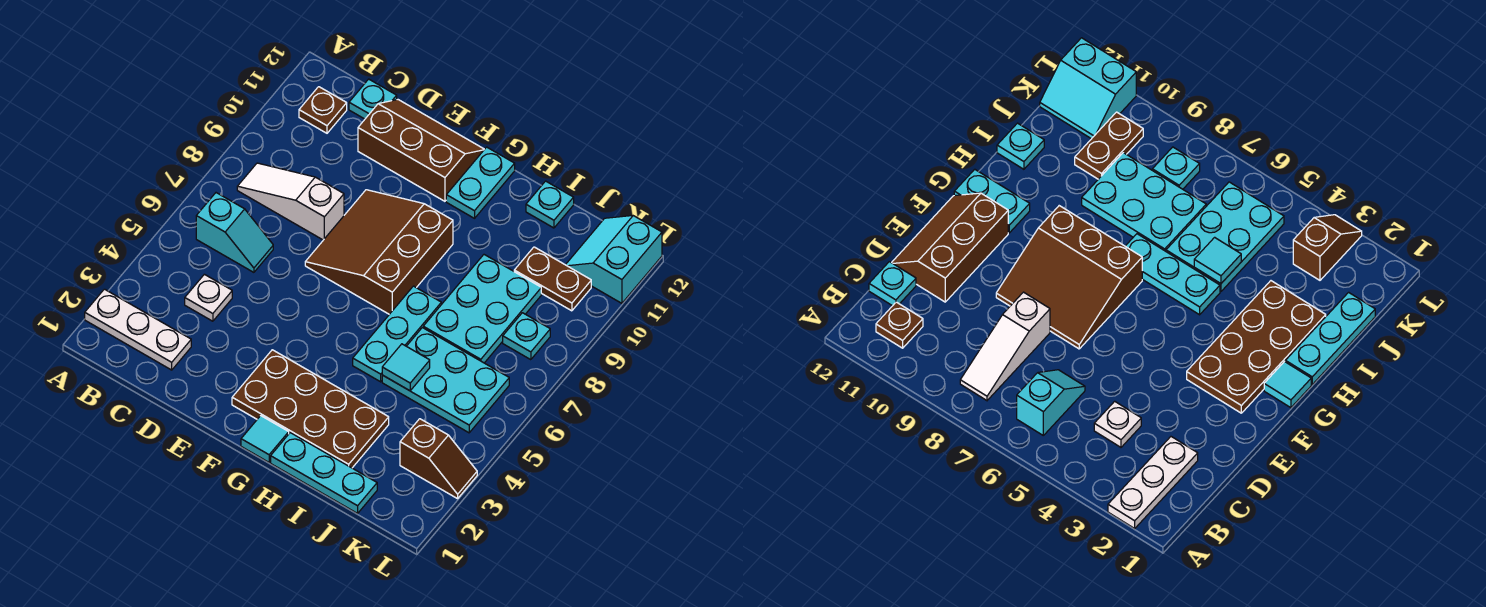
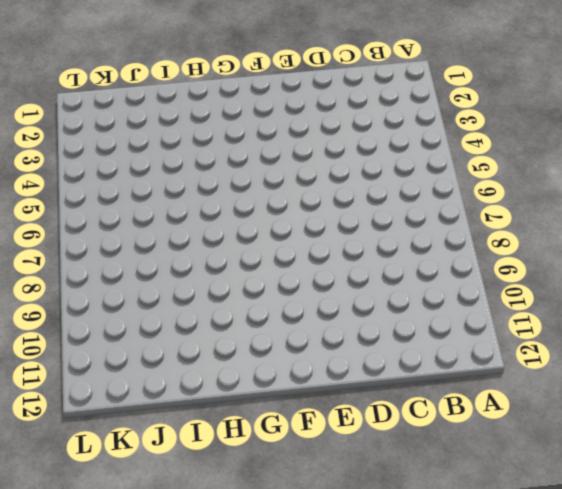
none -> white 1x3 plate [85,289,191,370]
none -> cyan 1x2 slope [196,193,273,272]
none -> white 1x3 slope [237,163,344,240]

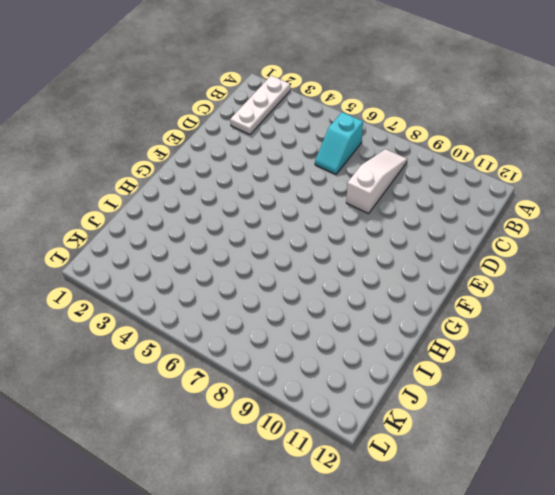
none -> brown 1x1 plate [299,87,347,133]
none -> white 1x1 plate [185,274,232,321]
none -> cyan 1x1 plate [349,79,397,119]

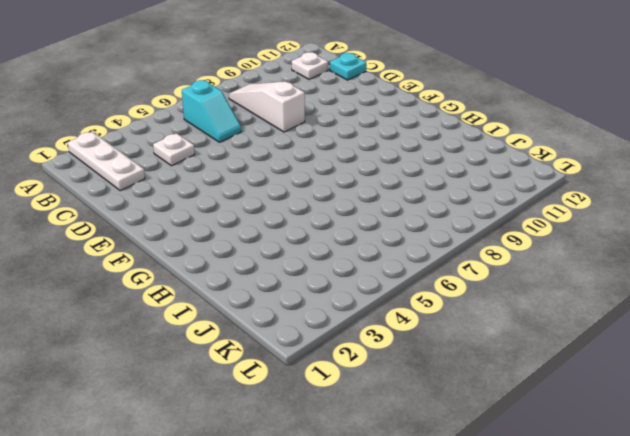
white 1x1 plate [292,52,328,79] -> brown 1x1 plate [299,87,347,133]
none -> brown 2x3 slope [358,100,484,201]
none -> brown 3x3 slope [305,190,453,314]
none -> brown 2x4 plate [232,350,389,468]

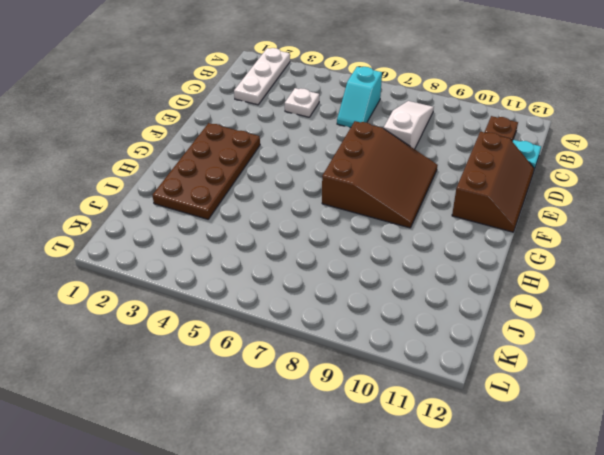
brown 3x3 slope [322,121,438,228] -> brown 3x3 slope turned to [305,190,453,314]
none -> cyan 1x1 tile [241,416,289,462]
none -> cyan 1x2 plate [446,147,515,218]
none -> cyan 1x3 plate [271,433,377,513]

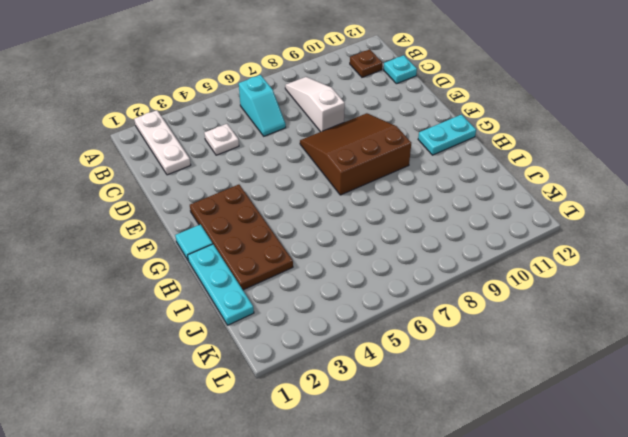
none -> brown 2x3 slope [358,100,484,201]
none -> cyan 1x3 plate [353,286,441,382]
none -> cyan 2x3 plate [382,328,509,433]

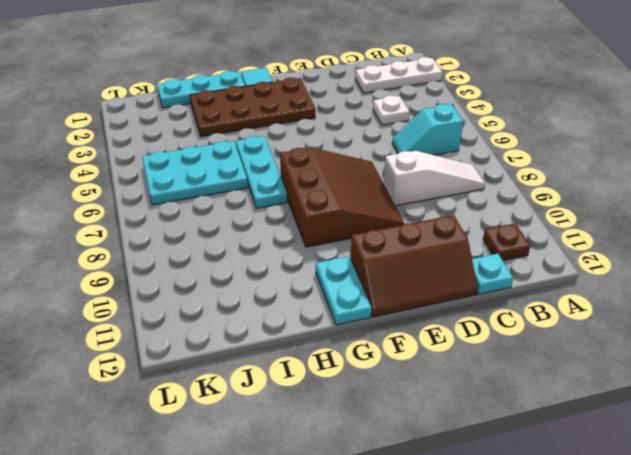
none -> cyan 2x3 plate [423,255,541,363]
none -> cyan 1x1 plate [526,181,574,228]
none -> brown 1x2 plate [514,247,591,311]

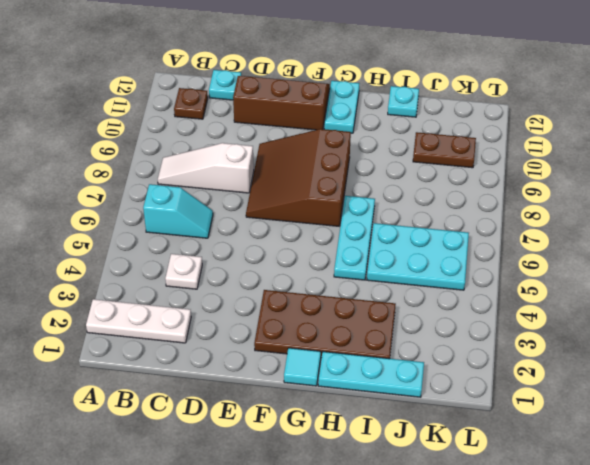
none -> cyan 2x3 plate [423,255,541,363]
none -> brown 1x2 slope [400,419,477,499]
none -> cyan 1x1 plate [503,313,550,360]

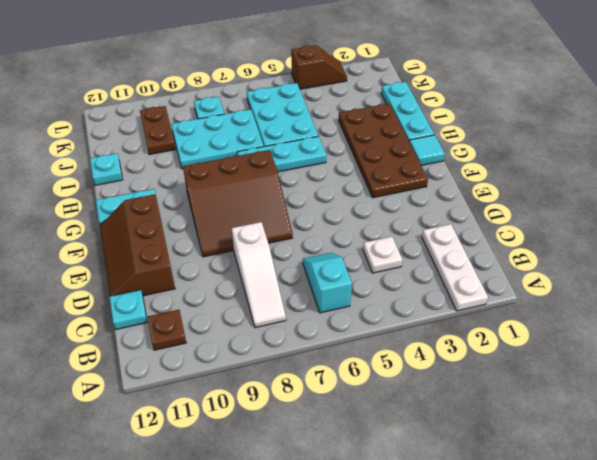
brown 1x2 slope [291,45,347,89] -> brown 1x2 slope turned to [400,419,477,499]
none -> cyan 2x2 slope [566,216,662,303]
none -> cyan 1x1 tile [382,344,430,391]

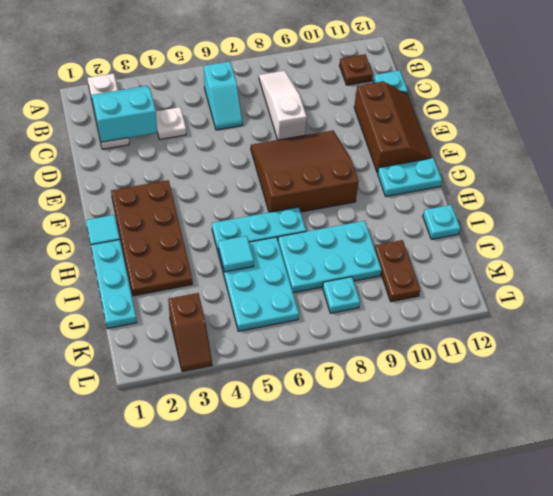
cyan 2x2 slope [91,86,157,142] -> cyan 2x2 slope moved to [566,216,662,303]

